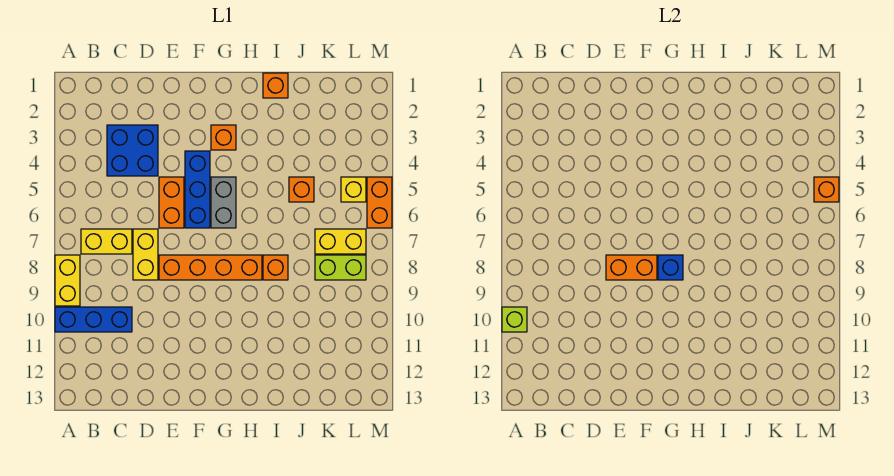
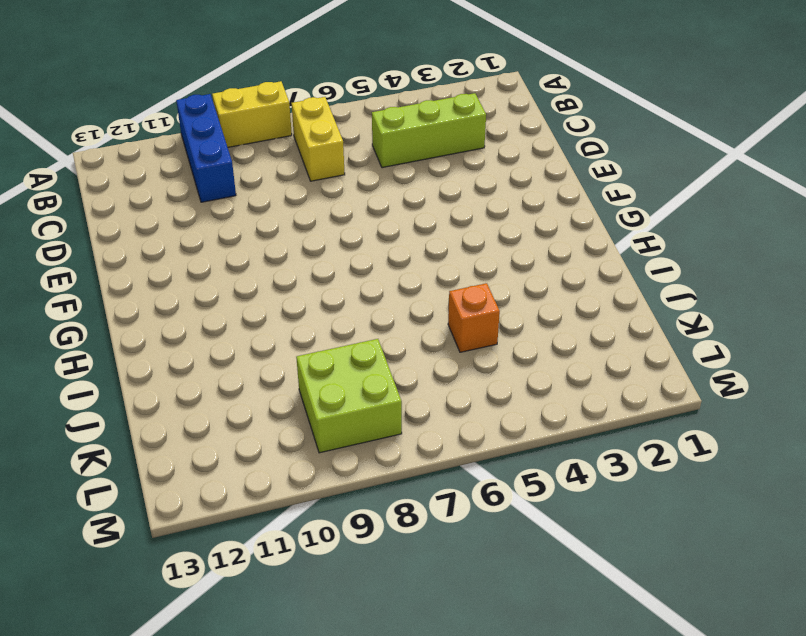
lime 1x3 brick [372,93,486,168] -> blue 2x2 brick [107,125,158,176]
lime 2x2 brick [296,339,402,453] -> lime 1x2 brick [315,255,366,280]
none -> yellow 1x2 brick [133,229,158,280]
none -> orange 1x2 brick [159,177,184,228]
none -> orange 1x4 brick [159,255,262,280]

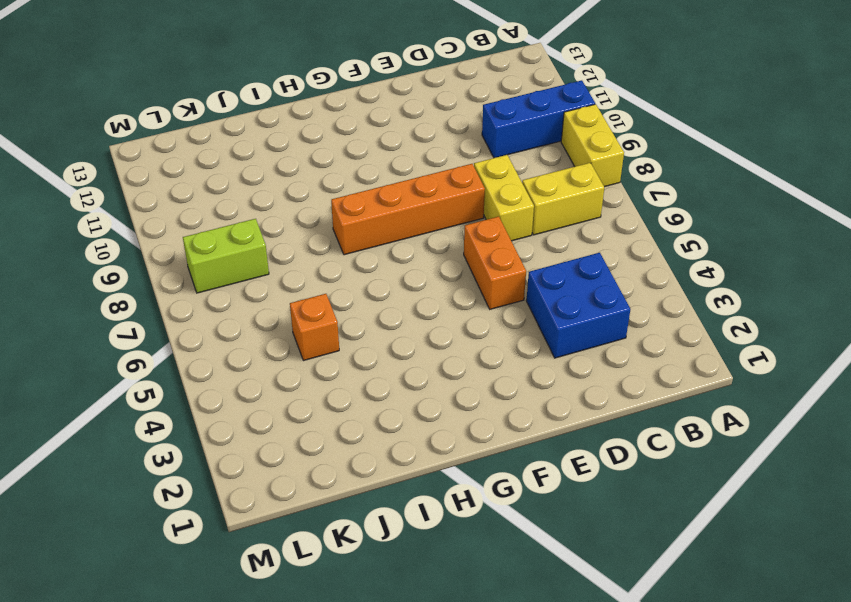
none -> blue 1x3 brick [185,151,210,228]
none -> orange 1x1 brick [211,125,236,150]
none -> grey 1x2 brick [211,177,236,228]

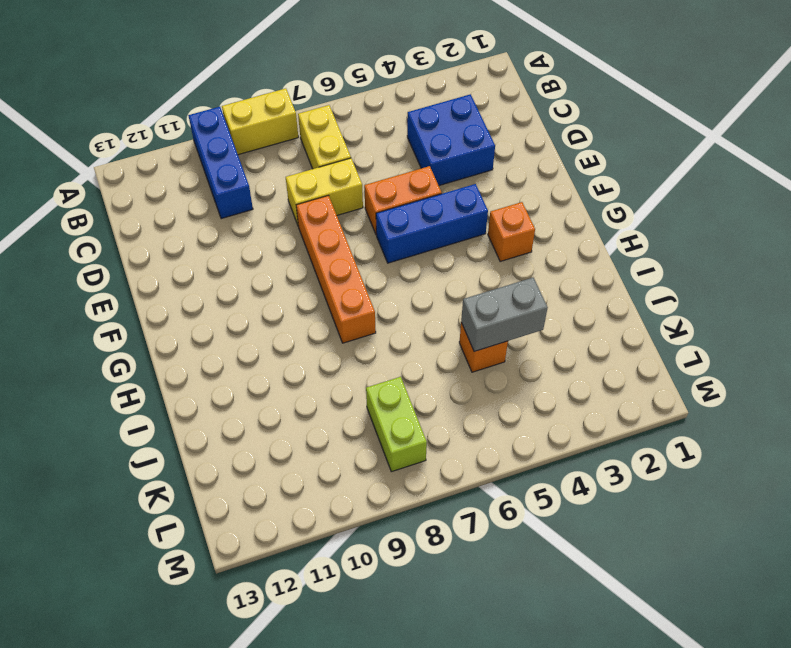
grey 1x2 brick [461,278,548,351] -> grey 1x2 brick moved to [211,177,236,228]
none -> orange 1x1 brick [263,73,288,98]
none -> orange 1x1 brick [263,255,288,280]
none -> yellow 1x2 brick [315,229,366,254]

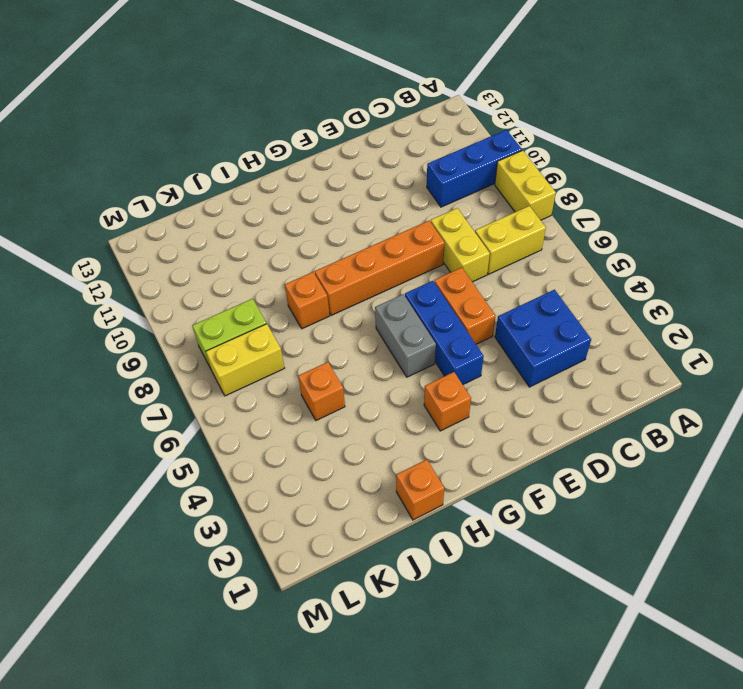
none -> yellow 1x1 brick [341,177,366,202]
none -> orange 1x2 brick [367,177,392,228]
none -> lime 1x1 brick [502,307,527,332]

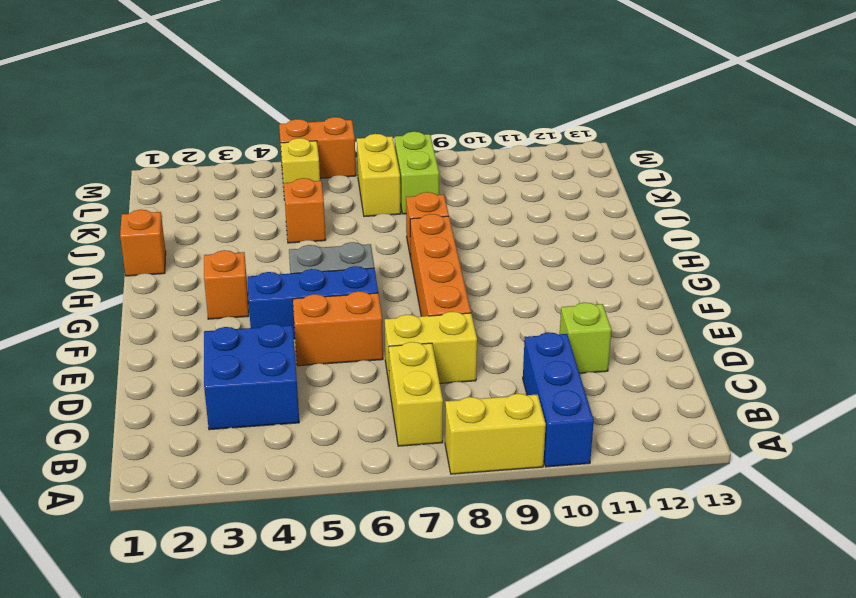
lime 1x1 brick [560,303,611,373] -> lime 1x1 brick moved to [502,307,527,332]
none -> orange 1x2 brick [606,255,657,280]
none -> blue 1x1 brick [658,255,683,280]
none -> orange 1x1 brick [814,177,839,202]

